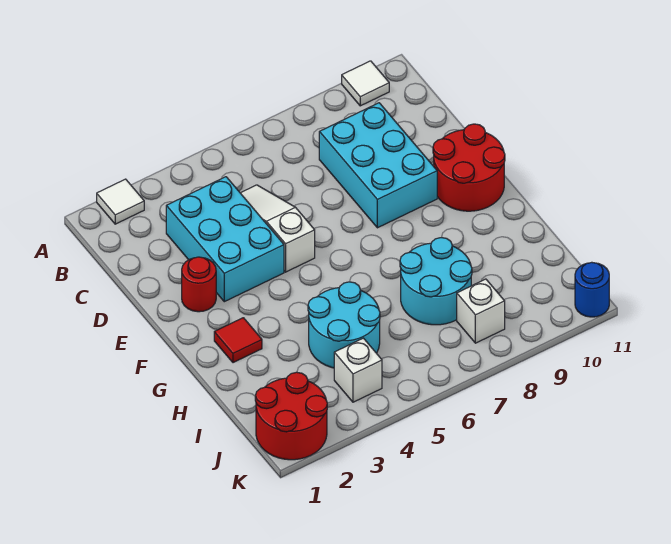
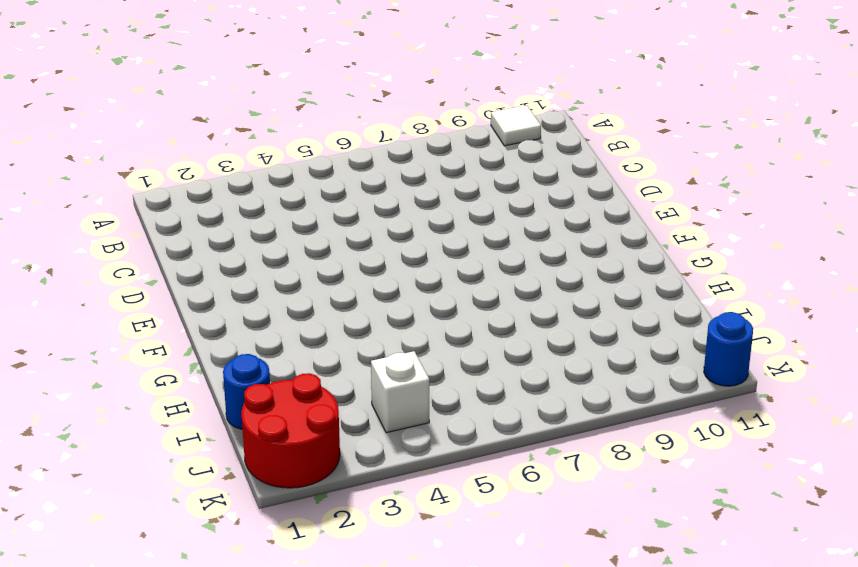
blue 1x1 round brick [223,354,270,429] -> none
none -> white 1x1 tile [97,179,144,224]
none -> cyan 2x3 brick [166,177,284,302]
none -> white 1x3 slope [241,185,315,272]

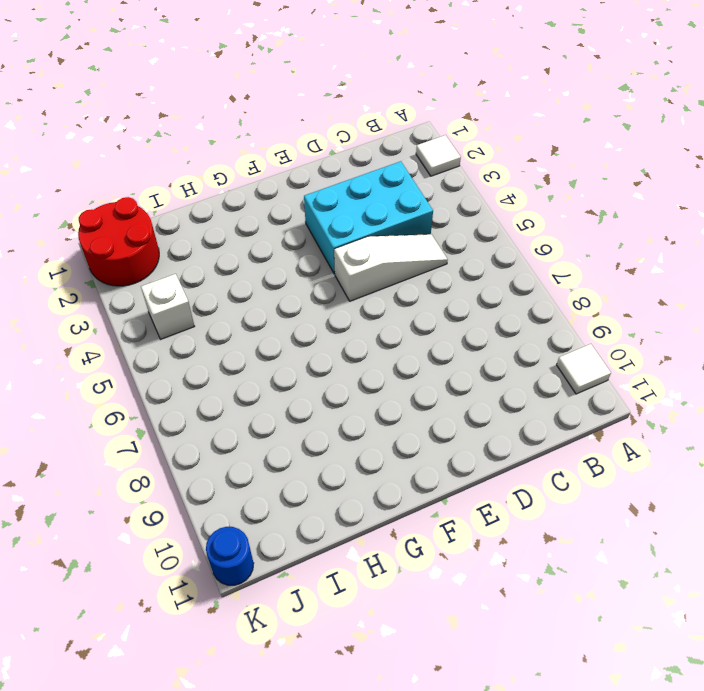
none -> cyan 2x3 brick [319,103,437,228]
none -> red 1x1 round brick [182,257,216,312]
none -> red 2x2 round brick [433,124,505,211]

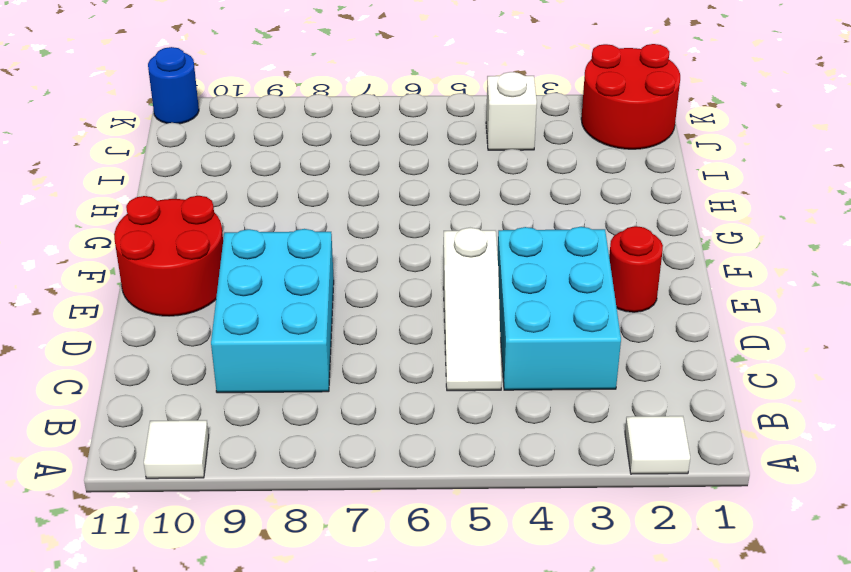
none -> red 1x1 tile [214,318,262,363]
none -> cyan 2x2 round brick [308,282,380,368]
none -> cyan 2x2 round brick [400,238,472,325]

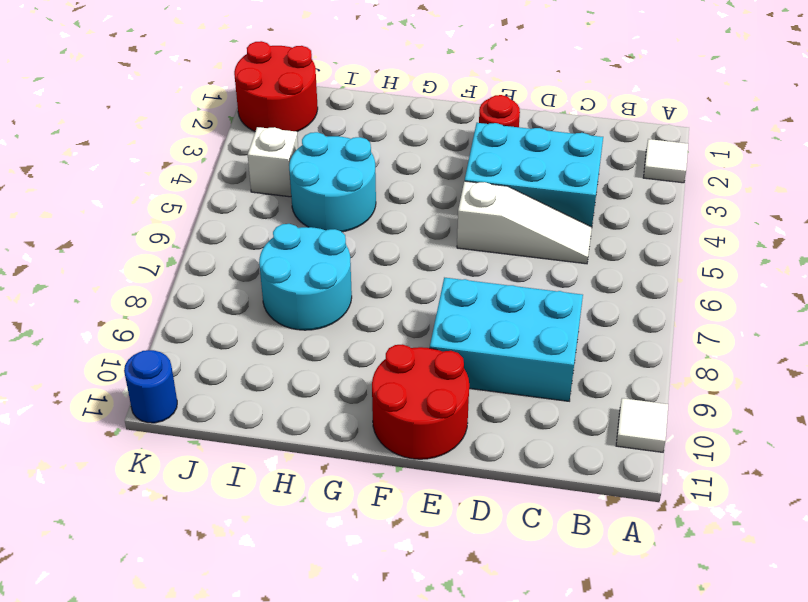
none -> red 1x1 tile [214,318,262,363]
none -> white 1x1 brick [457,279,505,343]

